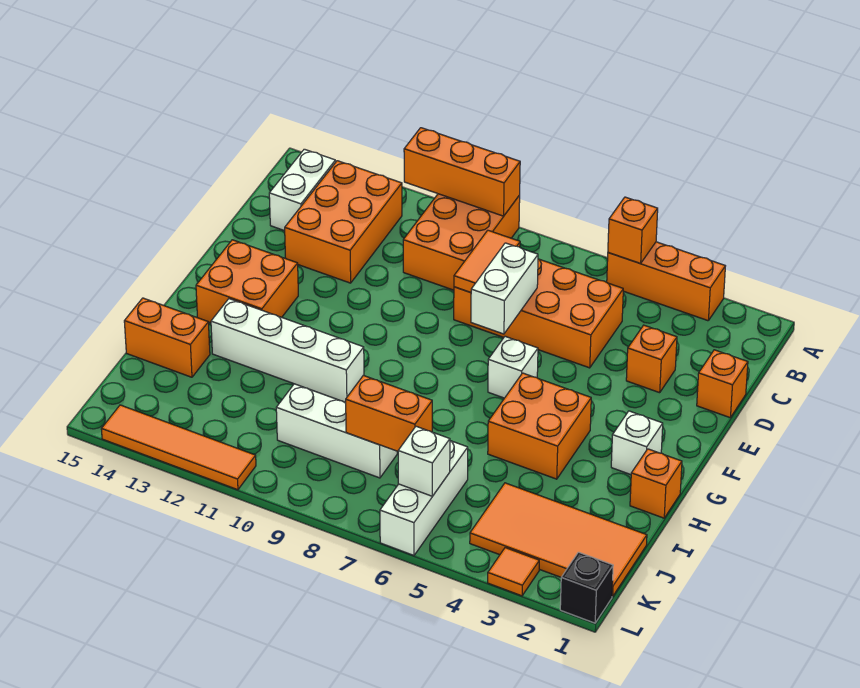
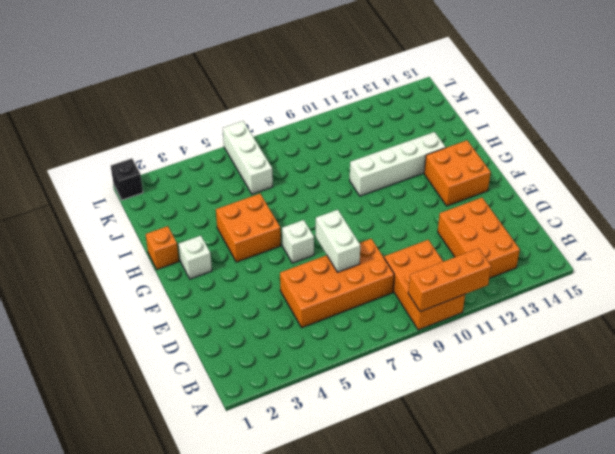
none -> orange 1x3 brick [607,242,725,321]
none -> white 1x2 brick [269,149,336,231]
none -> orange 1x1 brick [697,350,748,417]

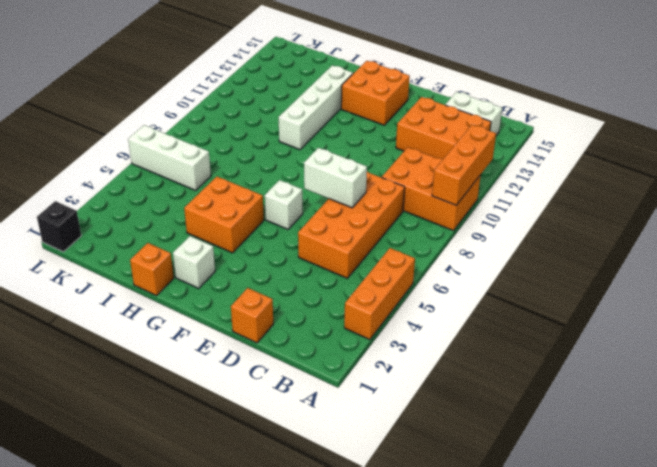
none -> orange 1x1 brick [626,325,677,393]
none -> orange 1x2 brick [124,298,210,377]
none -> orange 2x4 tile [470,483,647,596]

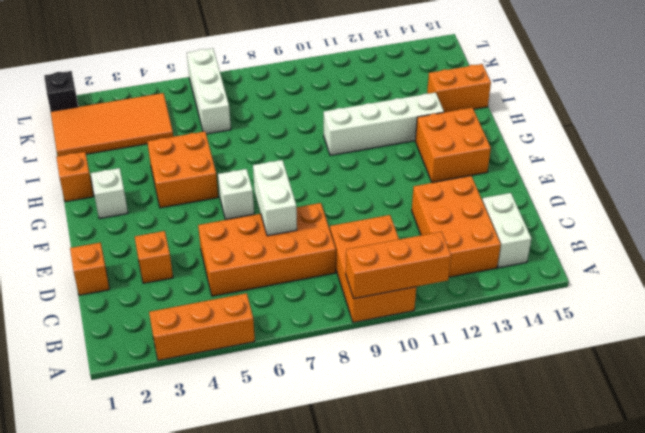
none -> white 1x3 brick [276,384,397,478]
none -> orange 1x1 tile [488,548,539,596]
none -> orange 1x4 tile [101,405,256,490]

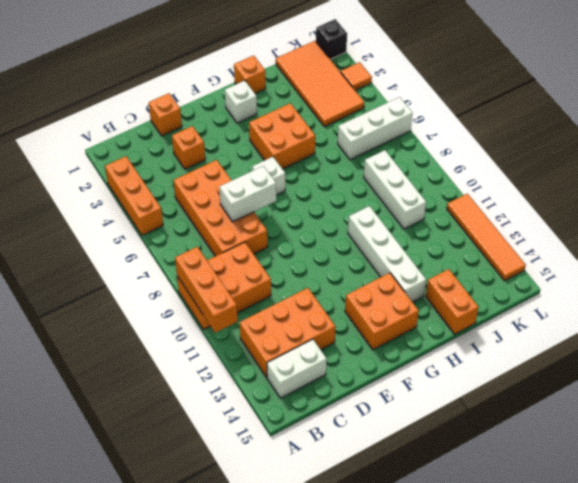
none -> orange 1x1 brick [608,197,658,263]
none -> orange 1x2 tile [454,230,520,293]
none -> orange 1x2 brick [346,375,432,451]

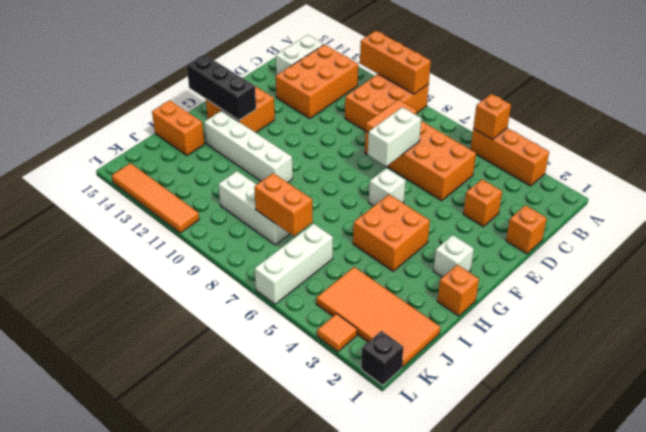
black 1x3 brick [187,54,256,120] -> none
none -> white 1x1 brick [398,426,450,496]

